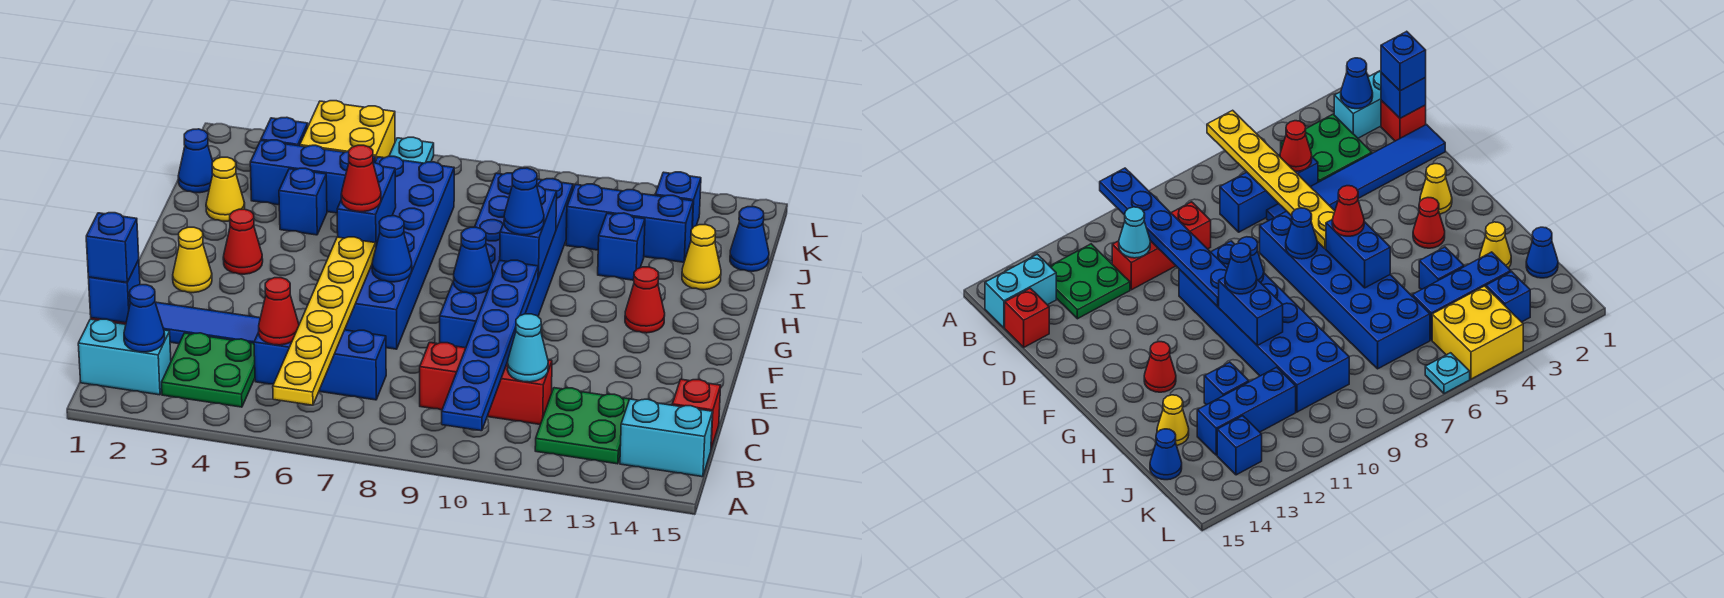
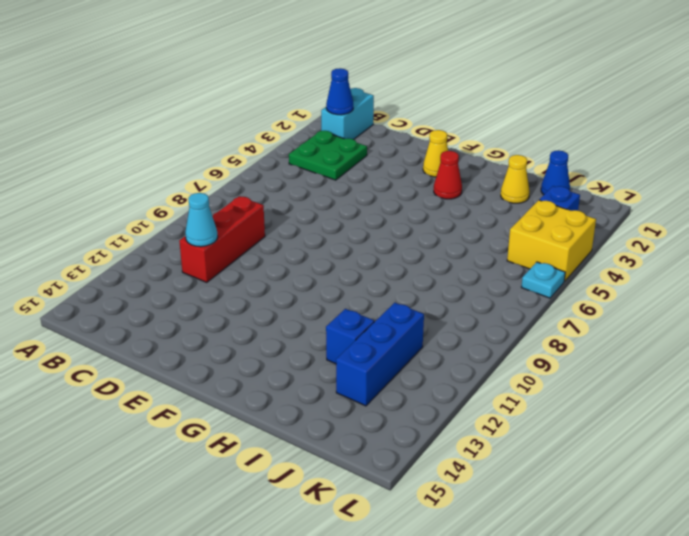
none -> green 2x2 plate [535,388,634,464]
none -> cyan 1x2 brick [620,399,713,477]
none -> red 1x1 brick [1381,101,1426,141]
none -> blue 1x3 brick [254,323,386,400]

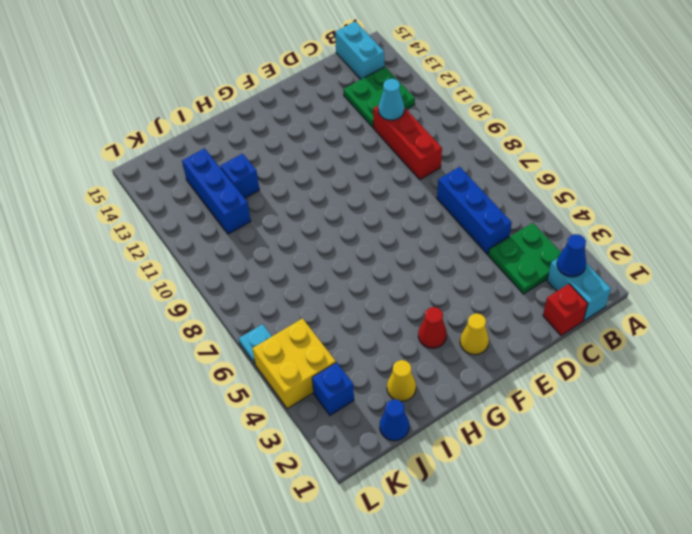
none -> red 1x1 brick [672,379,721,449]
none -> blue 1x6 tile [155,302,260,344]
none -> blue 2x6 brick [345,156,454,349]
none -> blue 2x6 brick [440,173,573,348]

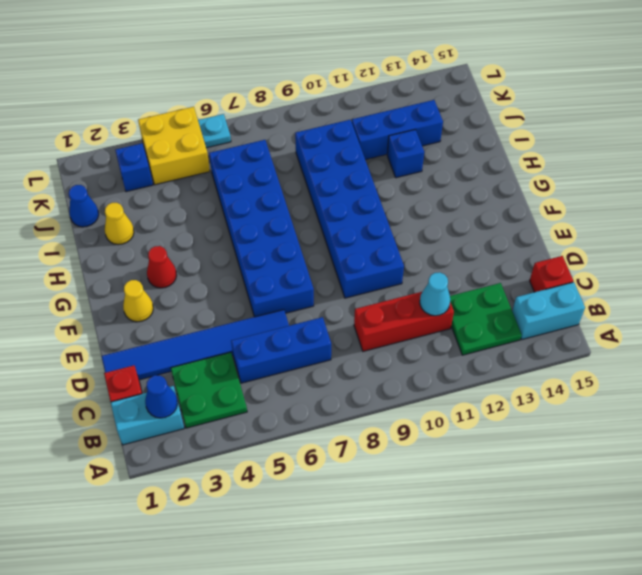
none -> red 1x1 cone [625,267,665,333]
none -> blue 1x1 brick [279,168,327,235]
none -> yellow 1x1 cone [682,225,721,290]
none -> blue 1x3 brick [250,140,376,213]

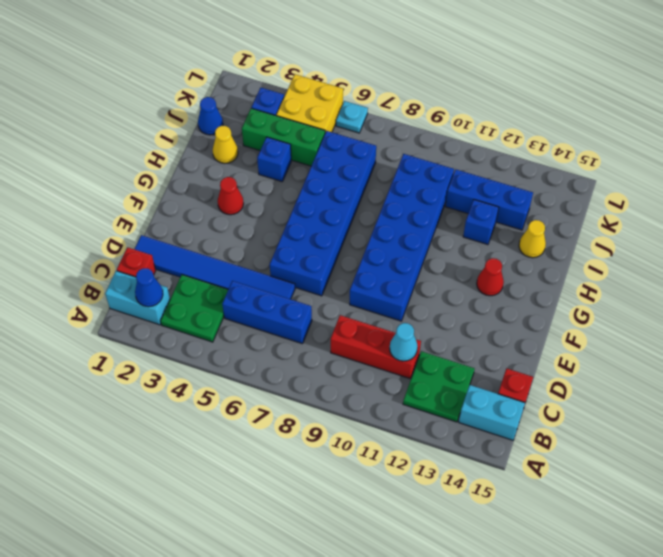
green 1x3 brick [242,108,325,166] -> blue 1x3 brick [250,140,376,213]
none -> yellow 1x1 cone [173,227,212,293]
none -> blue 1x1 cone [730,207,769,272]
none -> blue 1x1 brick [655,172,701,228]
none -> yellow 1x6 plate [273,237,376,405]

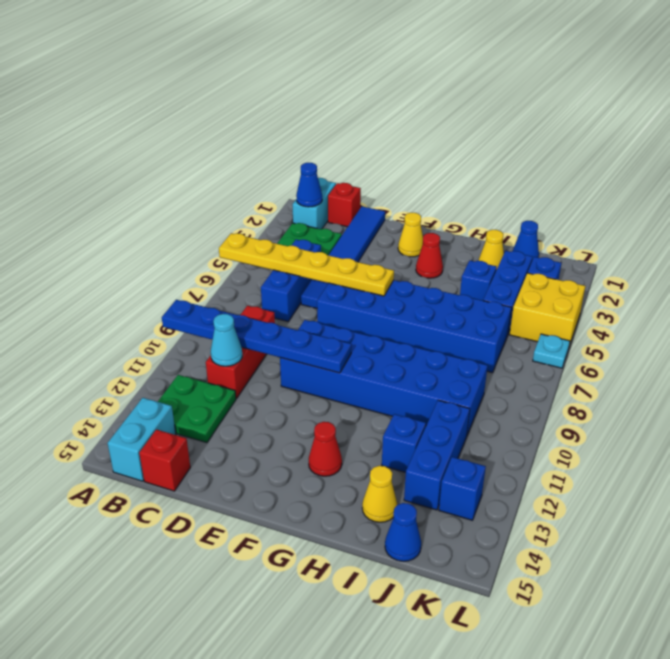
none -> blue 1x1 brick [88,260,140,323]
none -> red 1x1 cone [259,278,299,345]
none -> blue 1x1 cone [372,216,412,282]
none -> blue 1x1 cone [453,227,493,294]

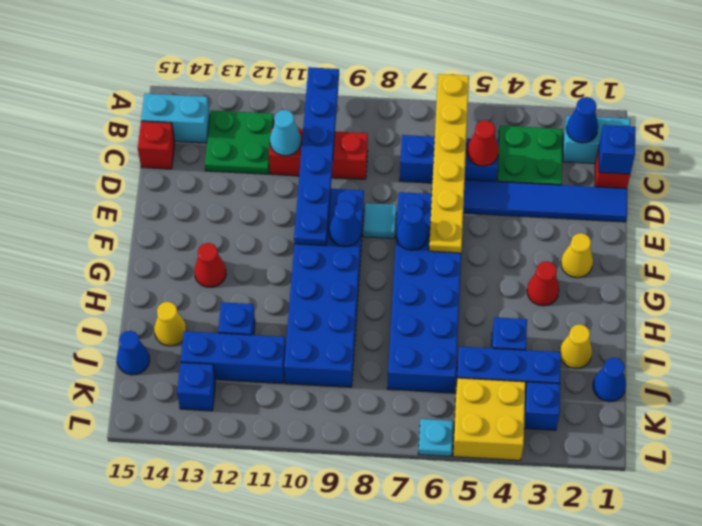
cyan 1x1 tile [363,203,397,238] -> none
none -> blue 1x2 brick [337,163,396,246]
none -> blue 1x2 brick [500,186,557,278]
none -> blue 1x1 brick [86,213,139,283]
none -> red 1x1 cone [341,145,381,212]

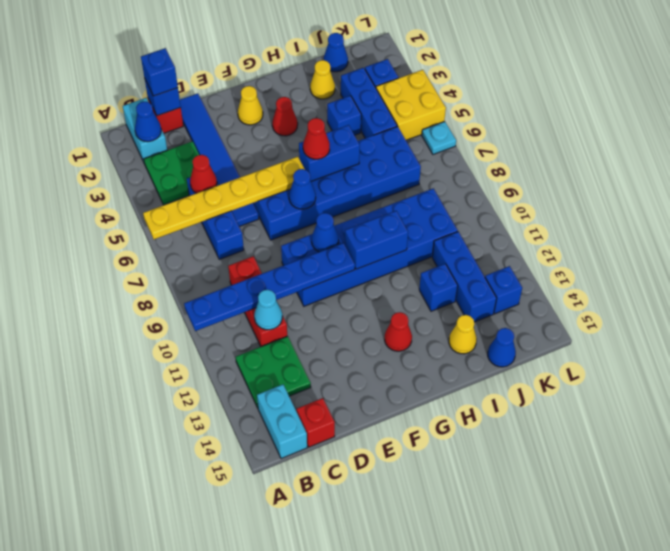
none -> blue 1x1 cone [504,168,544,235]

